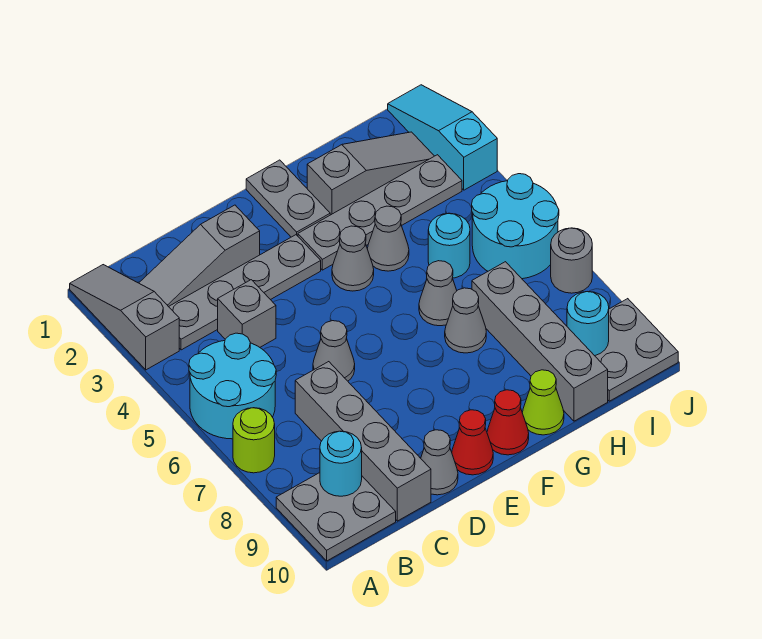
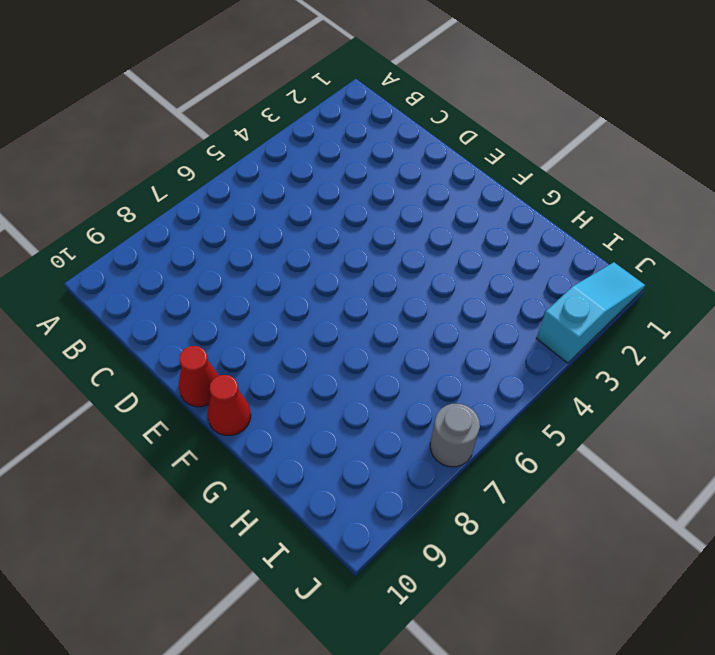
none -> grey 1x3 slope [70,265,179,370]
none -> cyan 2x2 round brick [189,333,276,439]
none -> lime 1x1 round brick [233,408,275,473]

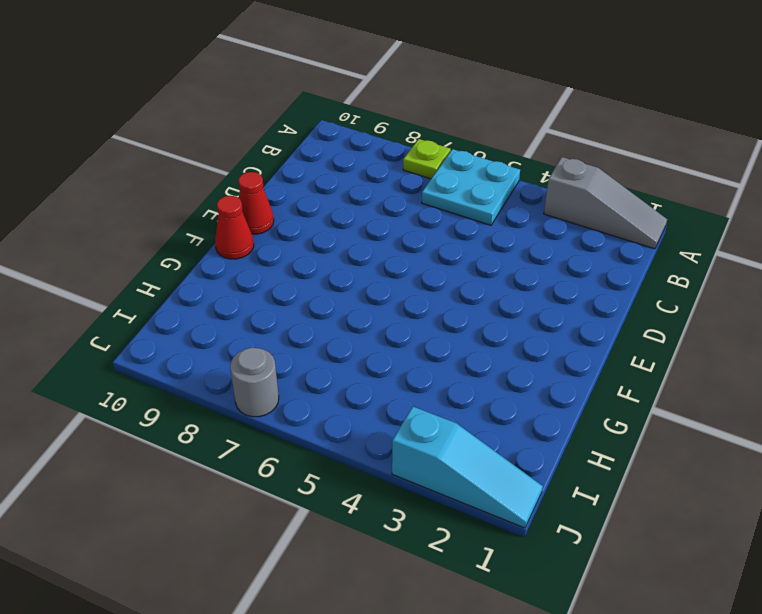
cyan 2x2 plate [422,149,520,225] -> cyan 2x2 round brick [189,333,276,439]
lime 1x1 plate [403,139,451,179] -> lime 1x1 round brick [233,408,275,473]
none -> grey 2x2 plate [276,473,396,561]
none -> grey 1x3 slope [139,205,260,307]
none -> grey 1x4 plate [169,235,321,350]

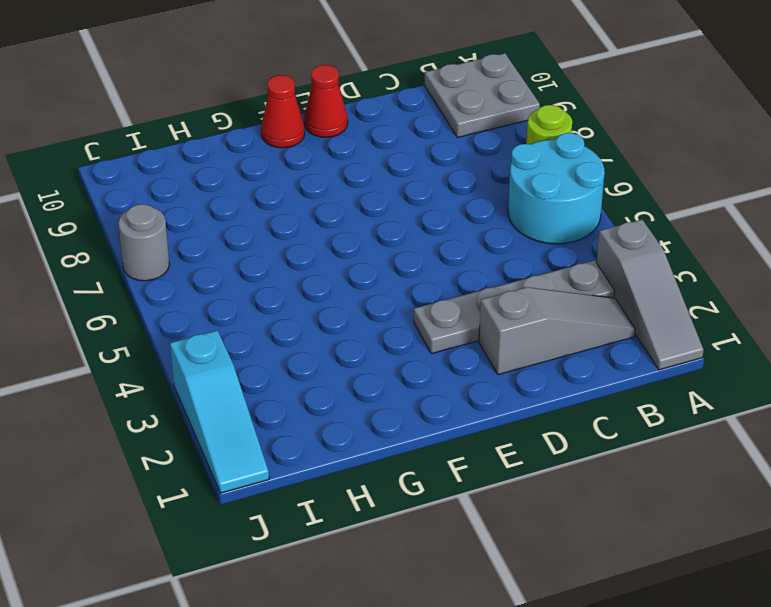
none -> grey 1x1 brick [218,280,276,347]
none -> grey 1x4 brick [295,362,431,521]
none -> grey 1x1 cone [313,321,355,381]

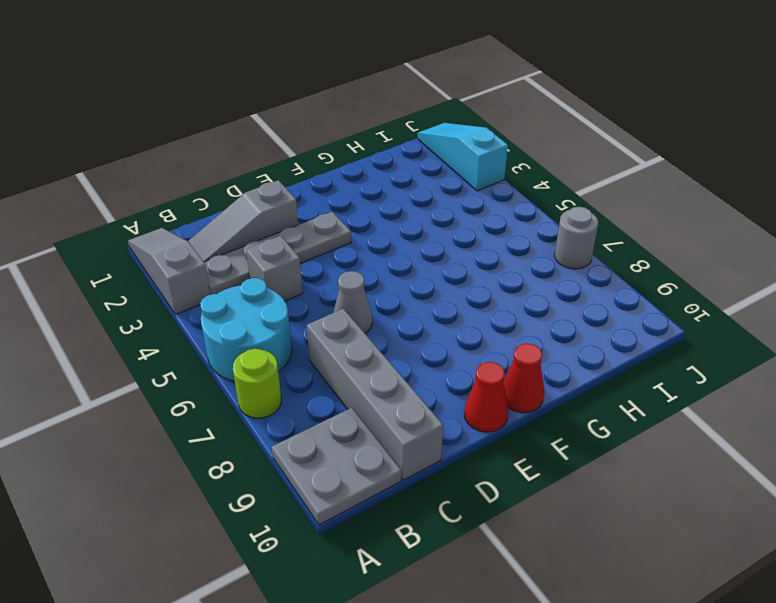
none -> grey 1x1 cone [421,430,458,495]
none -> grey 1x2 plate [246,160,330,237]
none -> grey 1x4 plate [298,155,462,270]

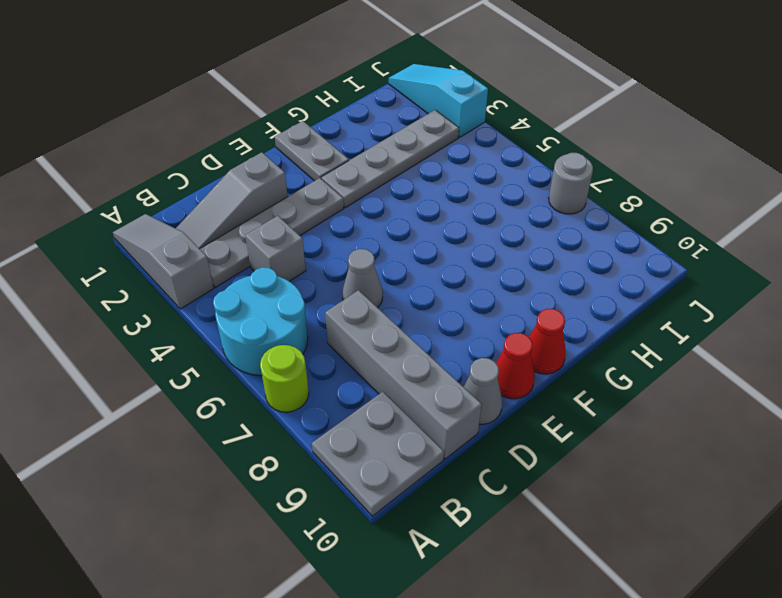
none -> grey 1x1 cone [332,226,374,291]
none -> grey 1x3 slope [307,132,434,215]
none -> grey 1x1 cone [367,206,409,271]

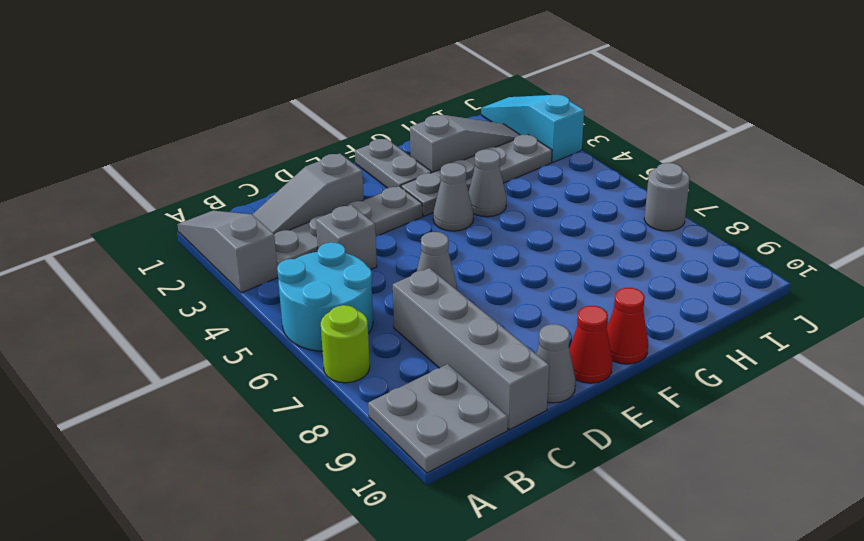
none -> grey 1x1 cone [419,261,457,326]
none -> grey 1x1 cone [445,288,486,353]
none -> lime 1x1 cone [522,370,564,435]

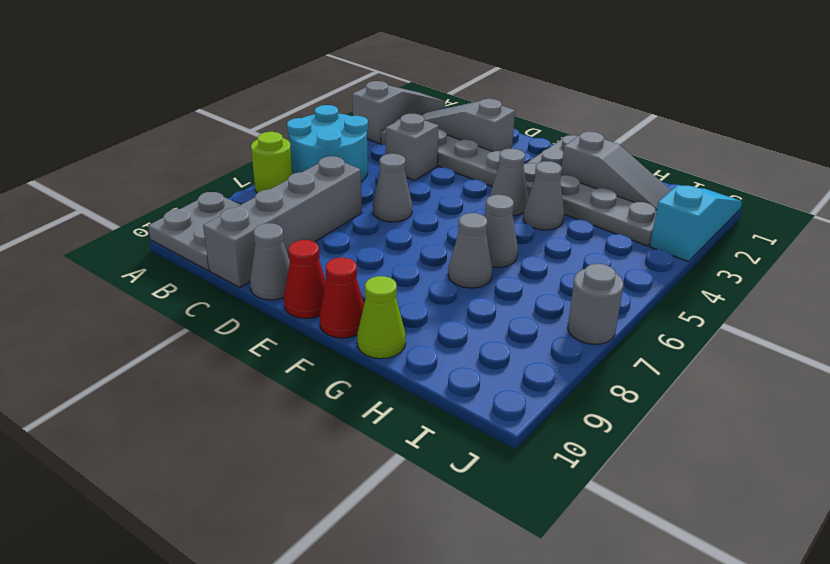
none -> cyan 1x1 round brick [428,213,470,278]
none -> grey 1x4 brick [472,262,608,421]
none -> cyan 2x2 round brick [472,174,559,279]

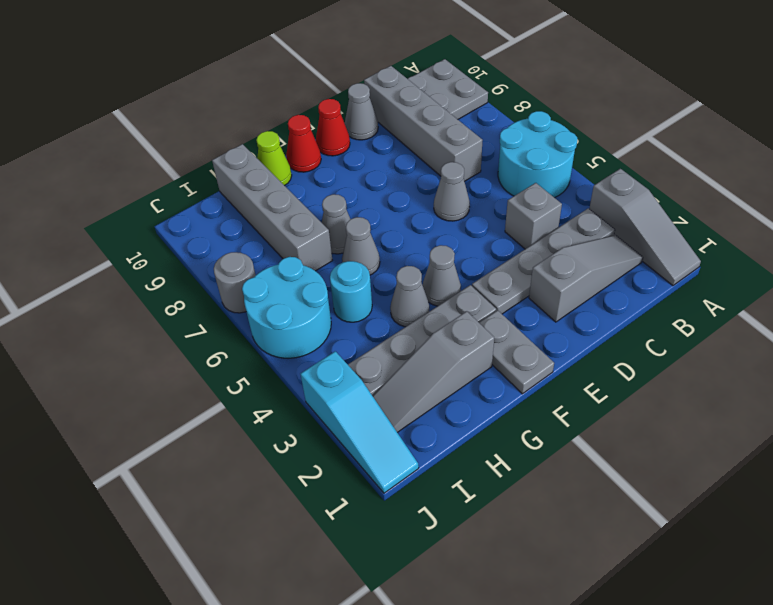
none -> lime 1x1 round brick [233,408,275,473]
none -> grey 2x2 plate [595,299,678,401]
none -> cyan 1x1 round brick [320,431,362,496]

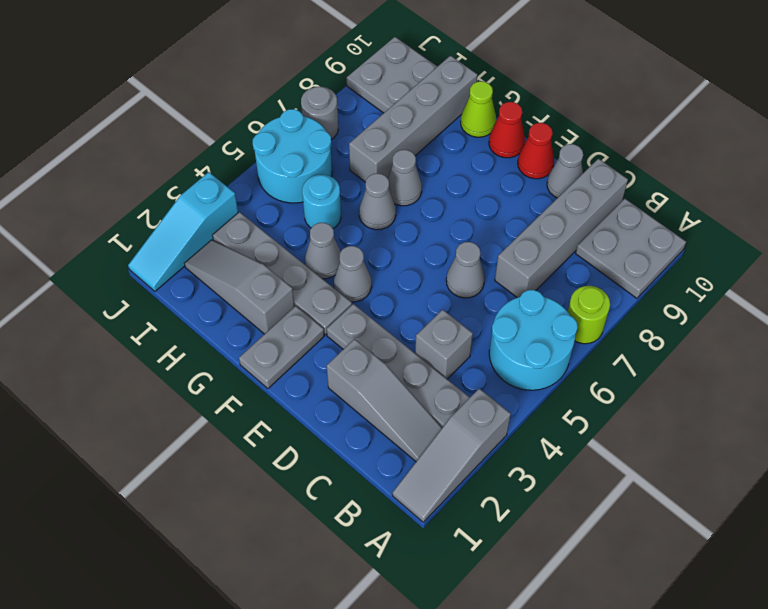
none -> cyan 1x1 round brick [320,431,362,496]
none -> cyan 1x1 round brick [567,292,609,356]

